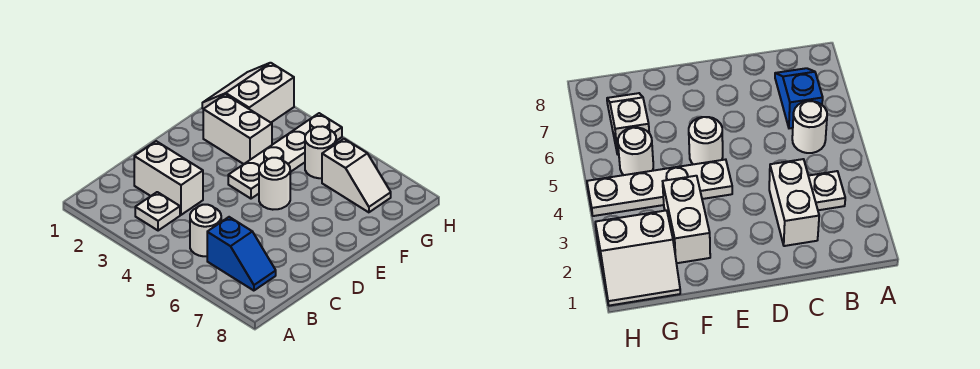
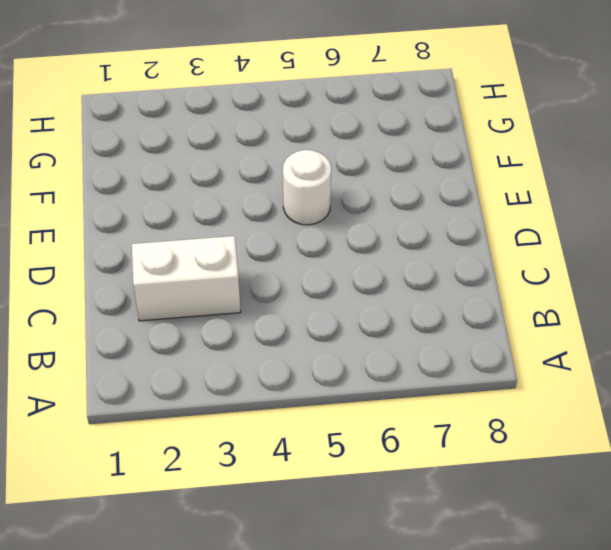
none -> white 1x1 plate [135,192,180,231]
none -> white 1x1 round brick [190,205,221,256]

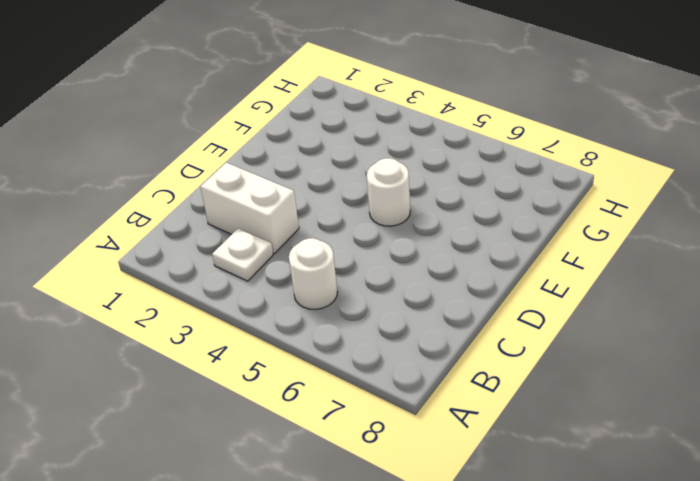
none -> blue 1x2 slope [207,217,276,291]
none -> white 1x4 plate [228,113,342,199]

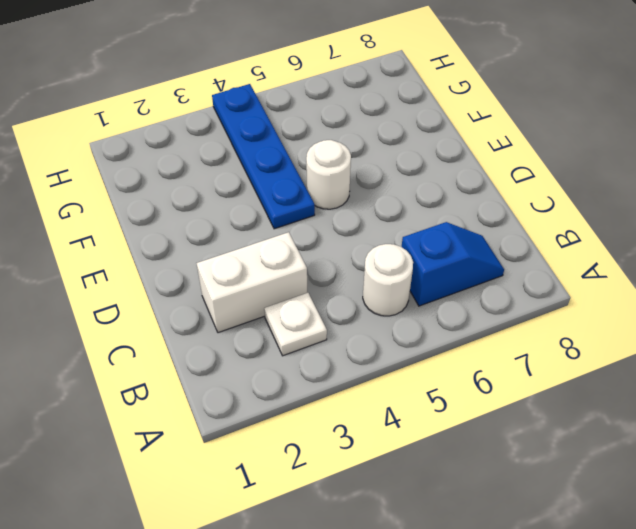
blue 1x4 plate [212,84,315,229] -> white 1x4 plate [228,113,342,199]
none -> white 1x2 brick [203,94,272,164]
none -> white 2x2 slope [202,63,294,123]

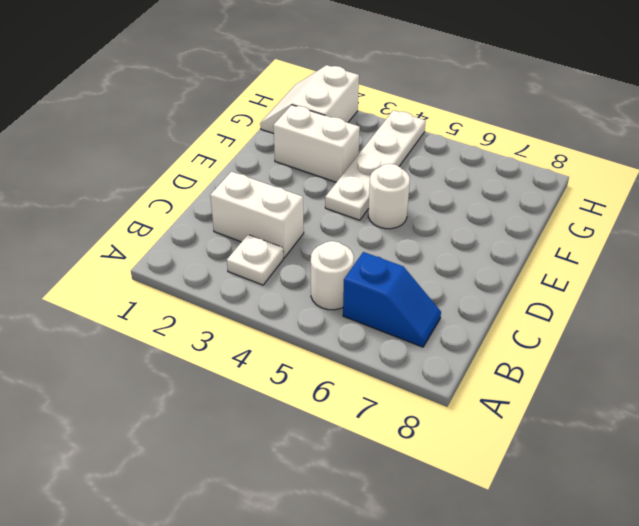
none -> white 1x1 round brick [305,126,336,178]
none -> white 1x2 slope [322,139,391,212]

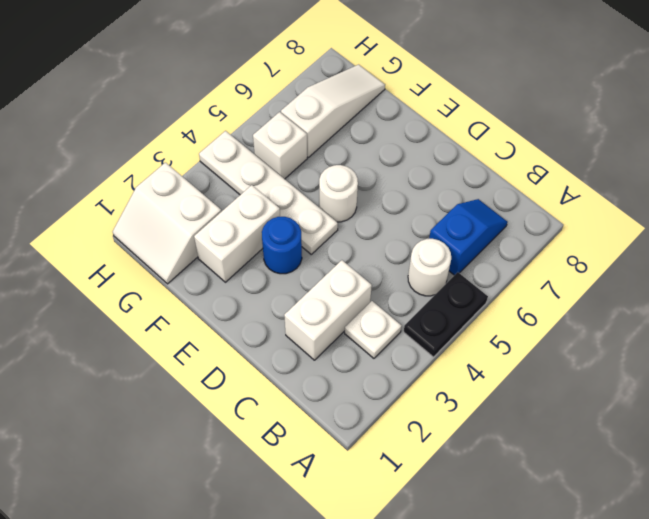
black 1x2 plate [404,272,488,357] -> none
blue 1x1 round brick [262,217,302,274] -> none
white 1x1 brick [253,112,307,179] -> white 1x1 round brick [305,126,336,178]
white 1x3 slope [281,64,385,157] -> white 1x2 slope [322,139,391,212]

